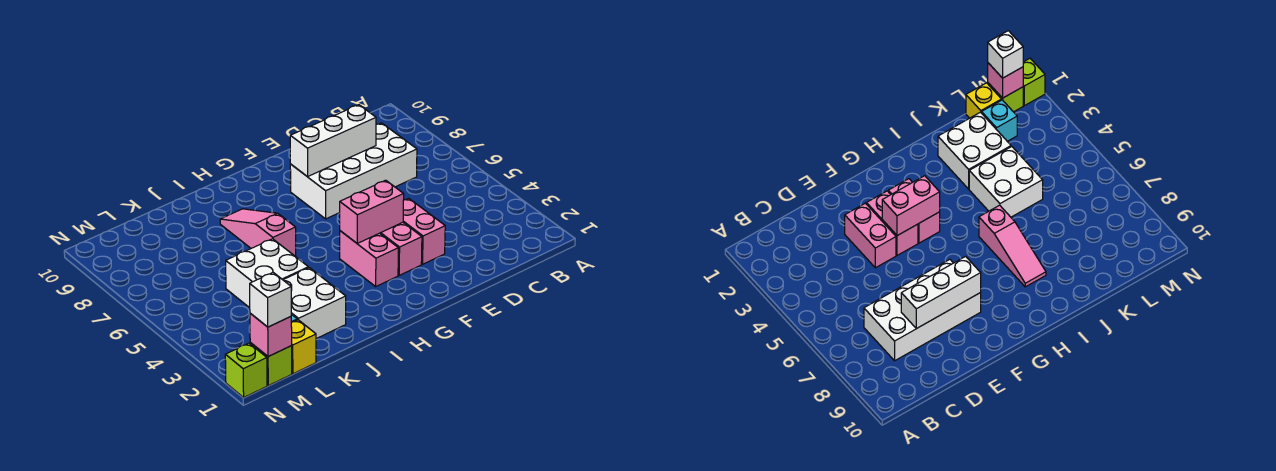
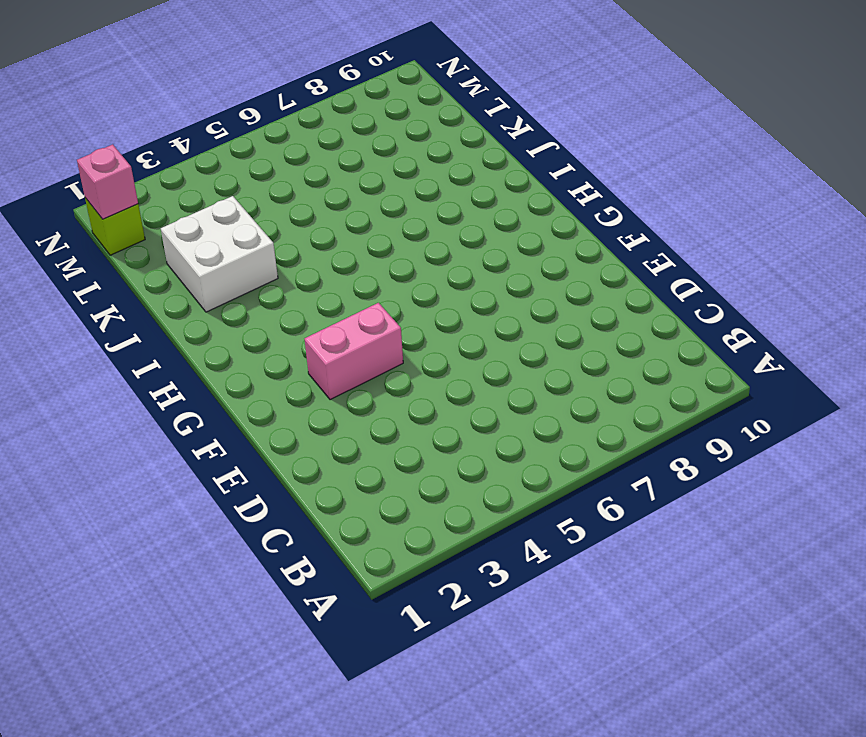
none -> white 2x4 brick [290,123,417,219]
none -> pink 1x2 brick [403,198,445,264]
none -> pink 1x2 brick [340,231,398,286]

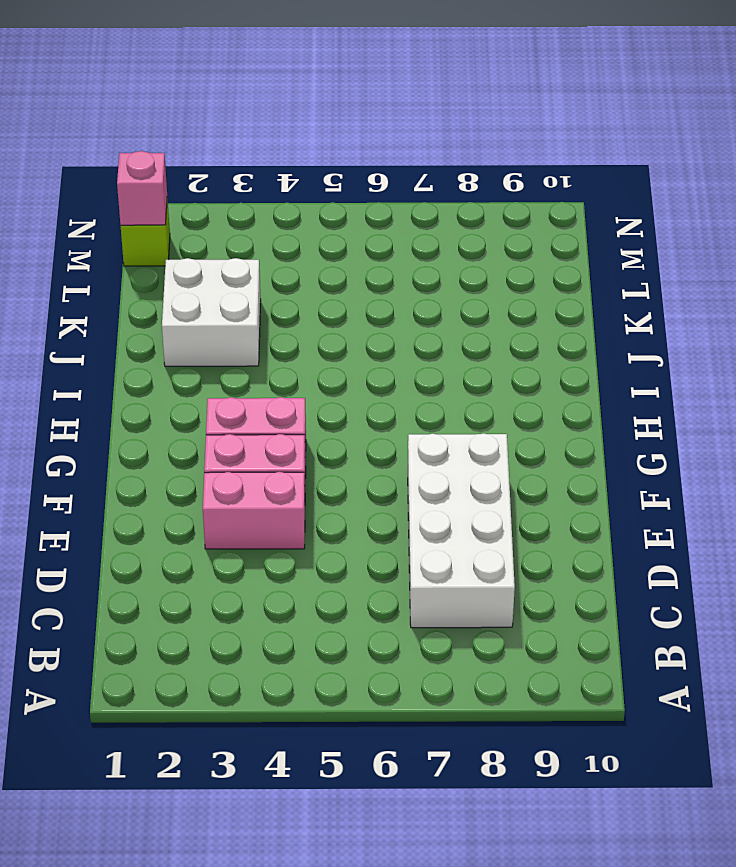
none -> pink 1x3 slope [220,209,296,256]
none -> white 2x2 brick [226,239,308,308]
none -> yellow 1x1 brick [291,320,316,374]

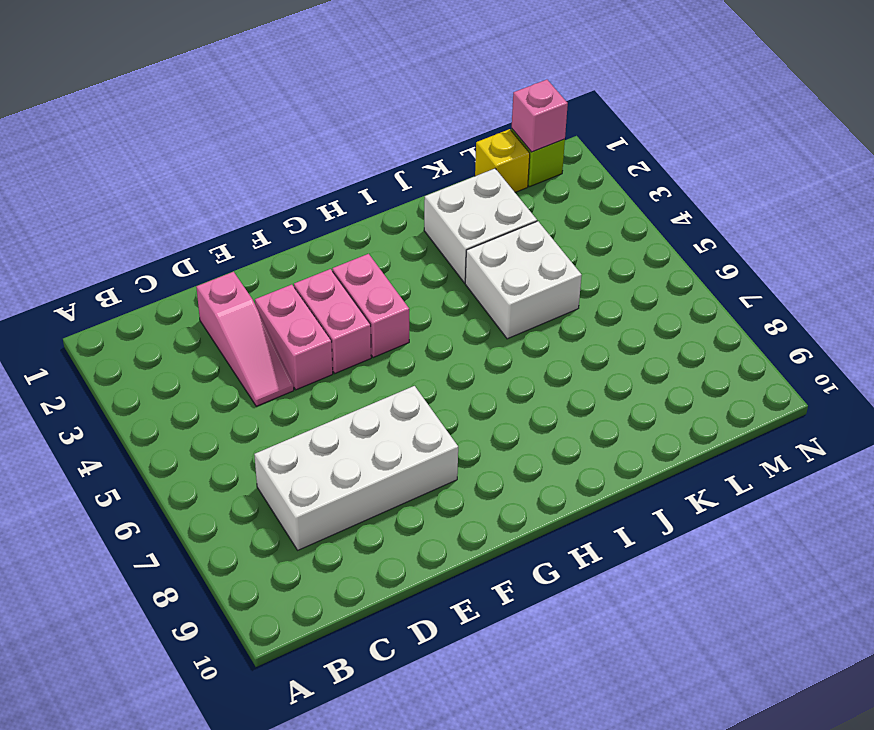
pink 1x3 slope [196,272,294,406] -> pink 1x3 slope moved to [220,209,296,256]
none -> cyan 1x1 brick [982,100,1017,141]
none -> lime 1x1 brick [225,343,267,397]
none -> white 1x3 brick [290,105,376,177]

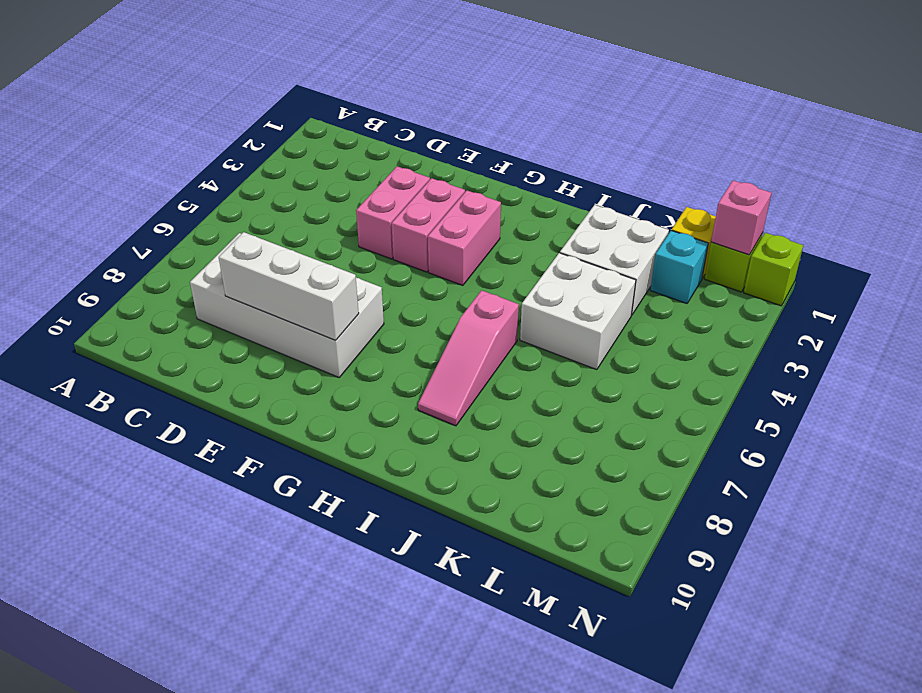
none -> pink 1x2 brick [340,180,404,243]
none -> white 1x1 brick [250,273,291,327]

